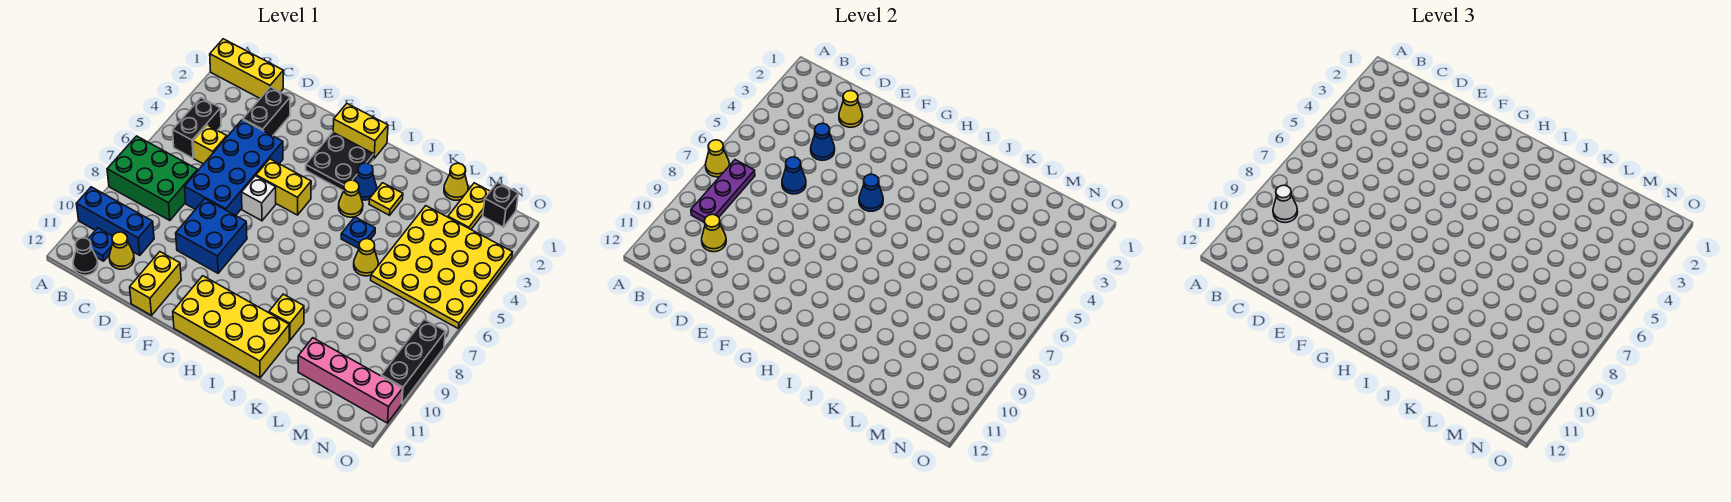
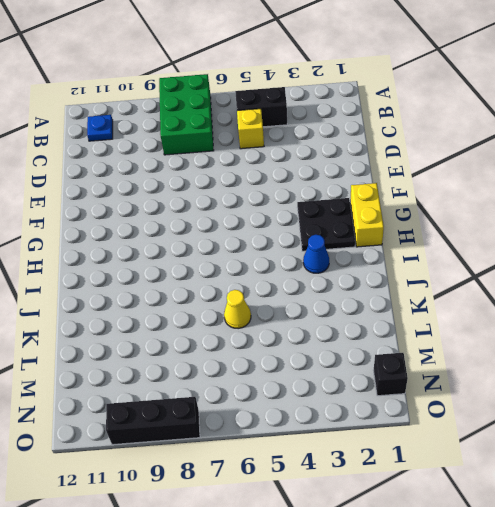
none -> yellow 1x3 brick [210,39,283,98]
none -> blue 1x3 brick [76,187,154,255]
none -> black 1x1 cone [73,238,98,275]
none -> yellow 1x1 cone [109,232,134,269]

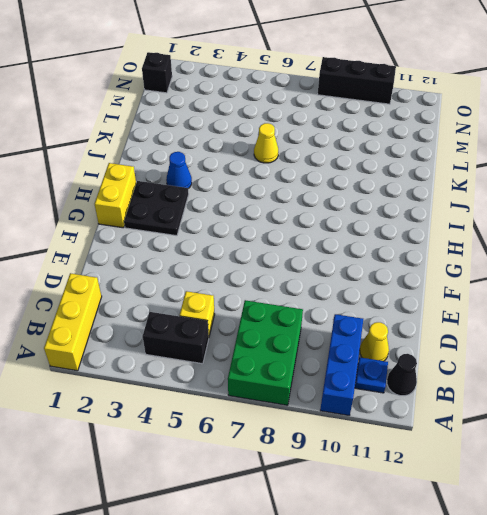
none -> black 1x2 brick [243,87,290,136]
none -> blue 2x4 brick [185,120,283,215]
none -> blue 2x2 brick [176,199,247,273]
none -> yellow 1x2 brick [130,252,181,315]

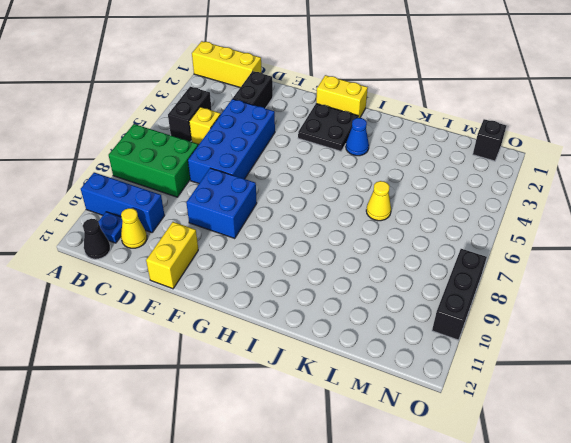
none -> yellow 1x2 brick [256,159,311,215]
none -> white 1x1 brick [242,176,276,221]
none -> yellow 2x4 brick [173,276,289,378]
none -> yellow 1x1 cone [339,180,363,217]

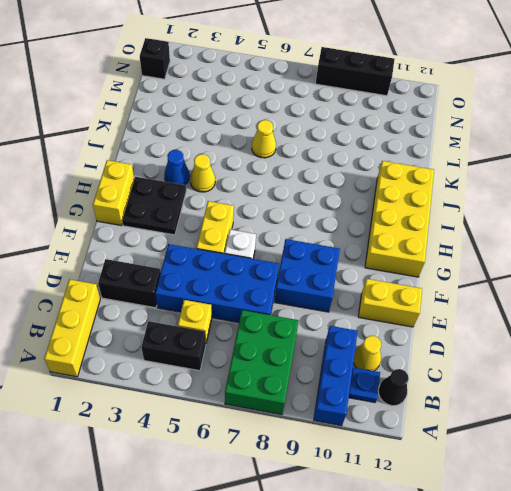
none -> yellow 1x1 plate [369,183,403,215]
none -> blue 1x1 plate [341,217,375,249]
none -> yellow 1x1 brick [269,294,304,340]
none -> yellow 1x1 cone [444,163,468,200]

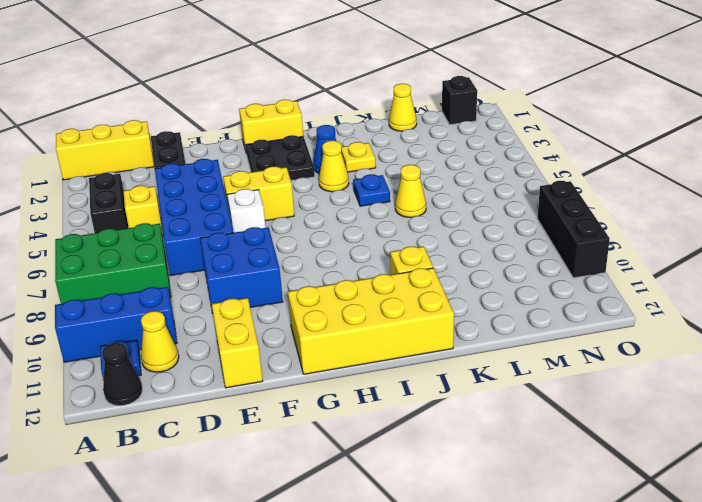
none -> yellow 4x4 plate [371,206,513,328]
none -> pink 1x4 brick [298,338,402,423]
none -> yellow 1x2 plate [448,183,490,229]
none -> yellow 1x1 cone [705,140,730,177]

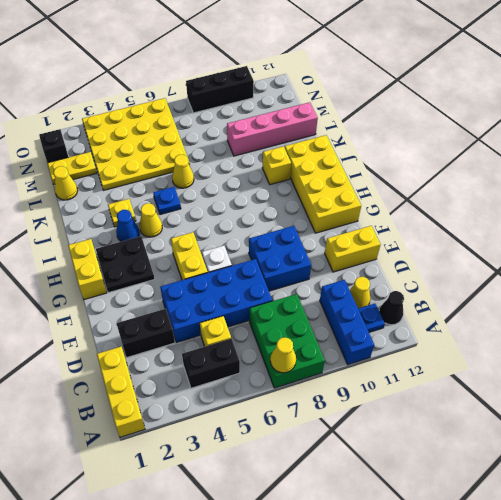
pink 1x4 brick [227,102,318,156] -> pink 1x4 brick turned to [298,338,402,423]
none -> purple 1x3 plate [691,160,755,223]
none -> yellow 1x1 cone [702,214,726,252]
none -> yellow 1x1 cone [839,91,863,127]
none -> blue 1x1 cone [811,123,835,160]

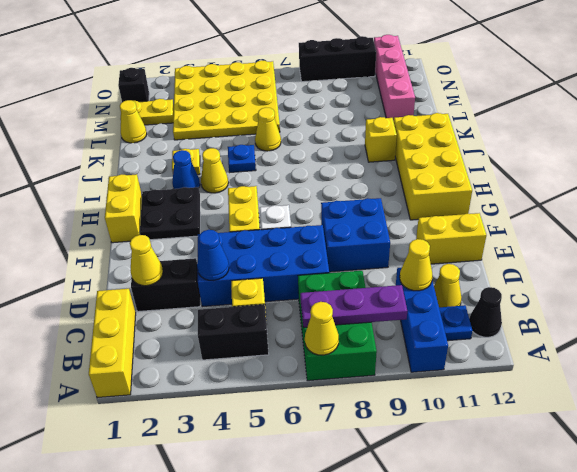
none -> blue 1x1 cone [782,157,806,194]
none -> blue 1x1 cone [859,174,883,211]
none -> white 1x1 cone [1273,185,1298,223]

